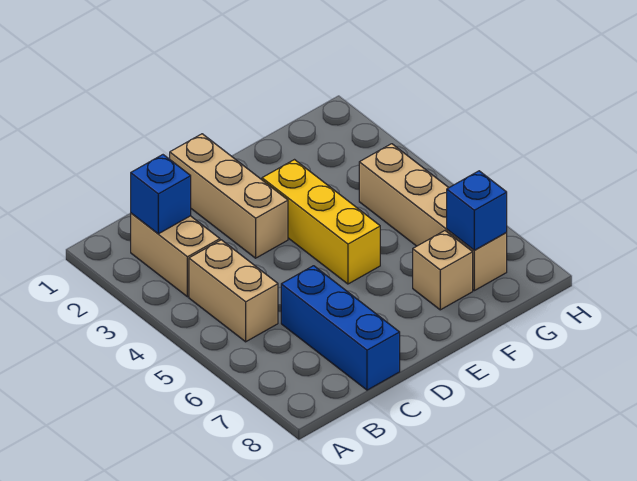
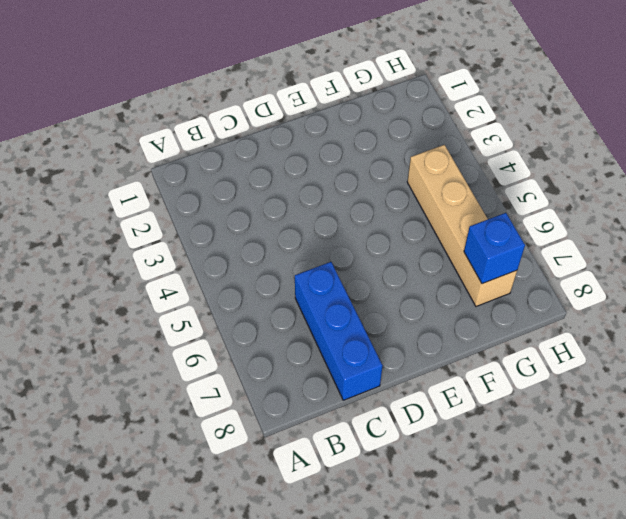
none -> tan 1x2 brick [131,213,220,297]
none -> tan 1x2 brick [189,240,278,342]

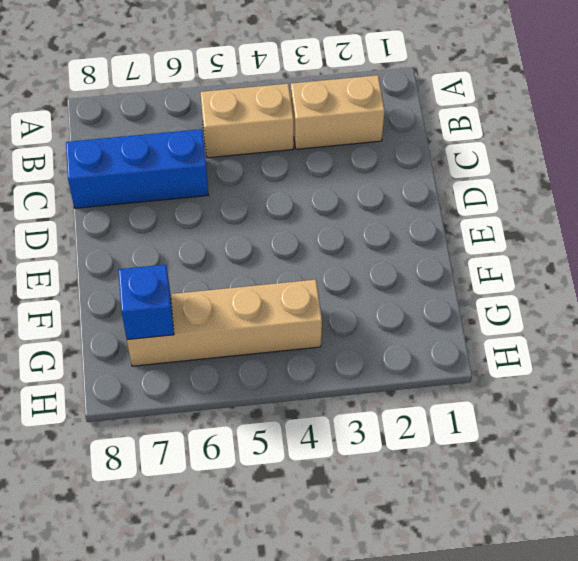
none -> tan 1x3 brick [170,134,288,258]
none -> yellow 1x3 brick [262,160,380,284]

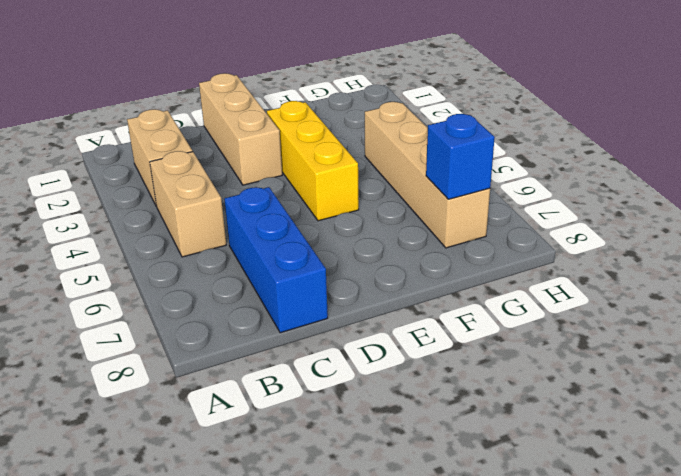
none -> tan 1x1 brick [413,231,473,310]
none -> blue 1x1 brick [131,155,191,234]

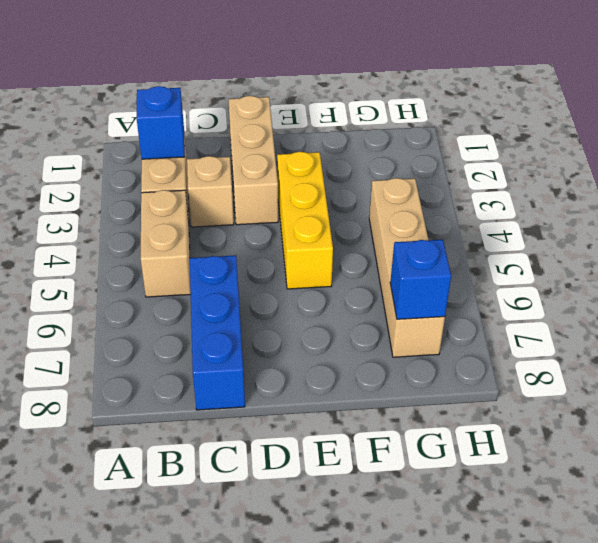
tan 1x1 brick [187,156,234,227] -> tan 1x1 brick moved to [413,231,473,310]

